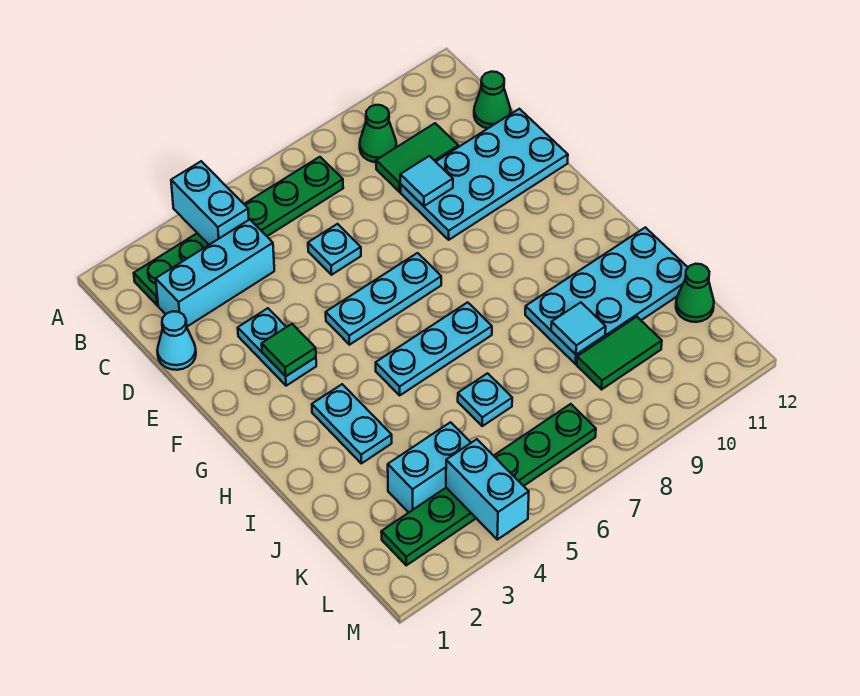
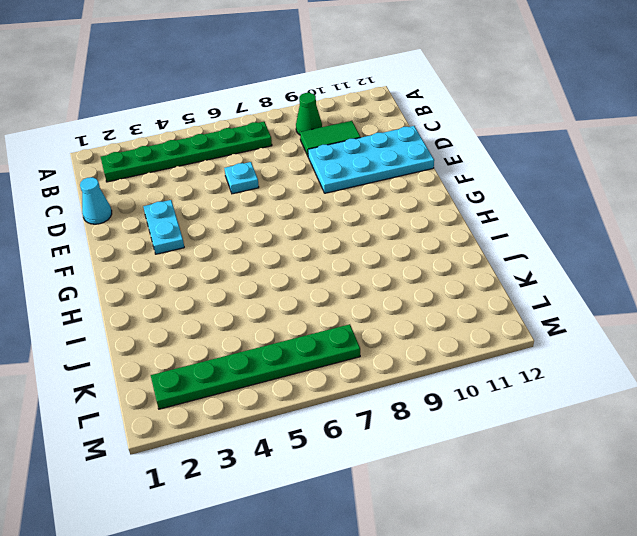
none -> cyan 1x3 brick [156,220,274,327]
none -> green 1x1 cone [474,72,511,129]
none -> cyan 1x3 plate [326,253,441,345]

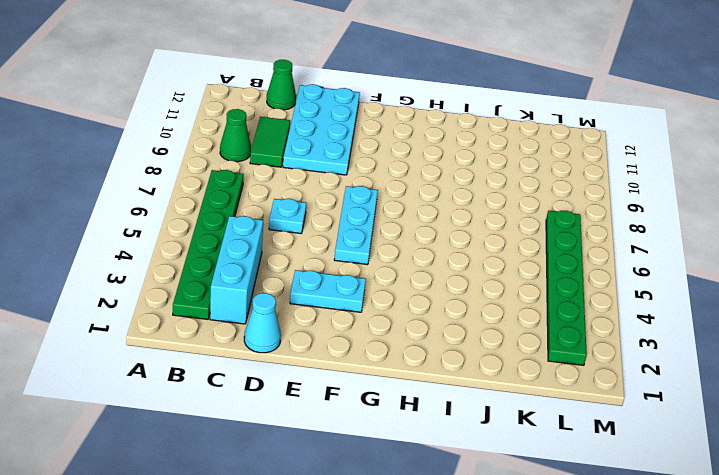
none -> cyan 1x2 plate [312,384,392,463]
none -> cyan 1x3 plate [376,302,492,395]
none -> cyan 2x4 plate [525,227,688,364]

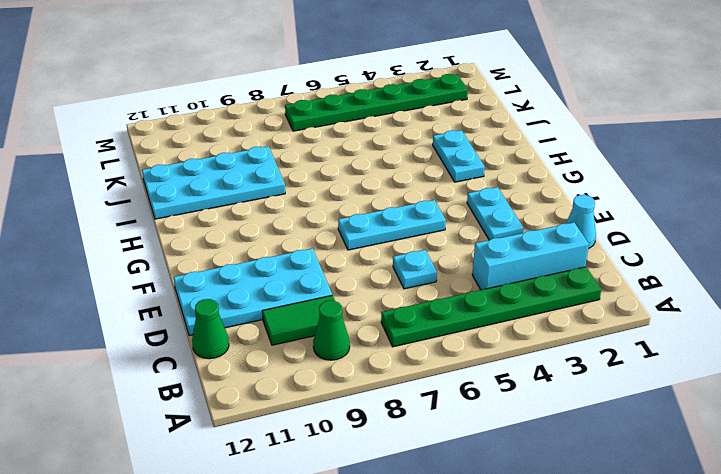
none -> cyan 1x3 plate [376,302,492,395]
none -> cyan 1x1 plate [458,373,512,426]
none -> cyan 1x2 brick [388,422,471,513]

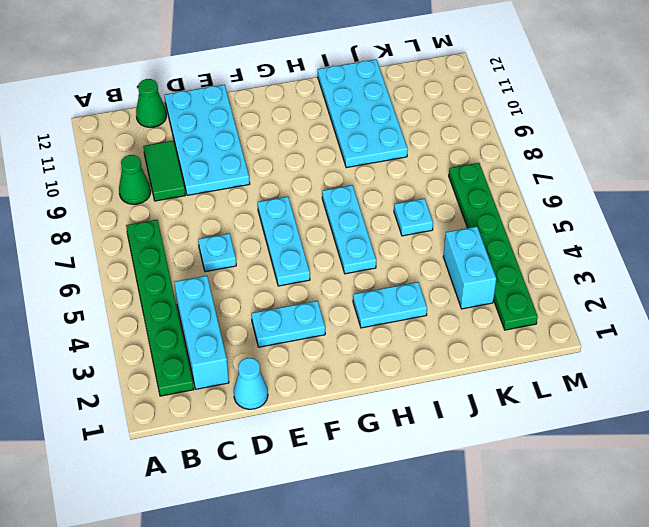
none -> green 1x2 tile [577,317,662,389]
none -> green 1x1 cone [676,264,714,322]
none -> cyan 1x2 brick [171,161,249,245]

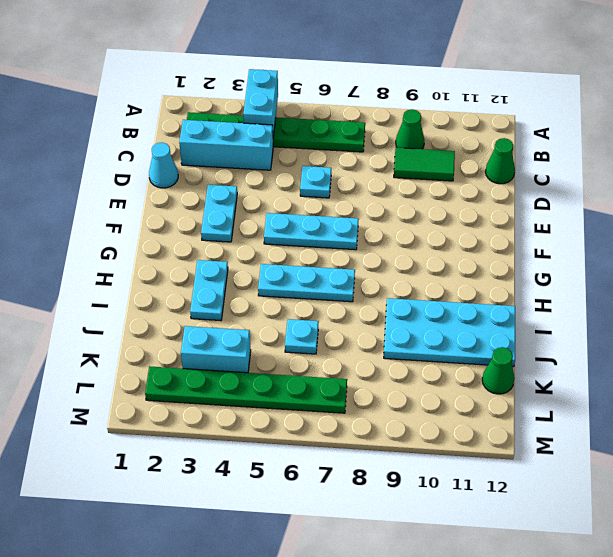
none -> cyan 2x4 plate [401,109,568,240]
none -> green 1x2 tile [577,317,662,389]
none -> cyan 1x1 tile [400,156,453,206]

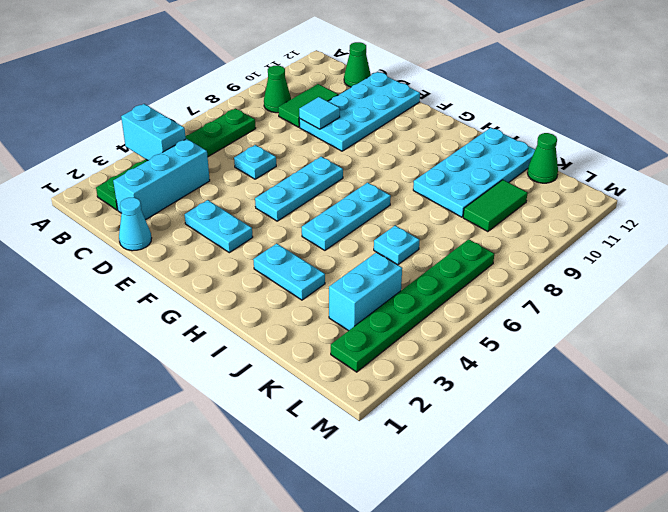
none -> green 1x1 tile [262,324,316,376]
none -> cyan 1x1 tile [551,302,606,355]
none -> cyan 1x2 brick [446,439,529,540]

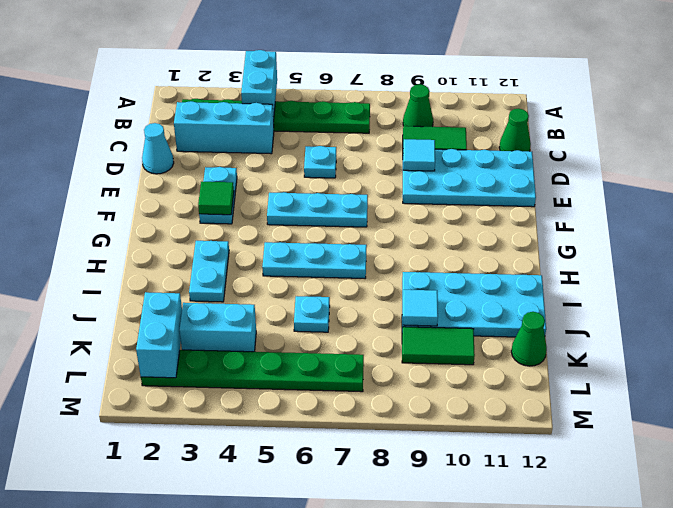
cyan 1x2 brick [136,292,182,378] -> cyan 1x2 brick moved to [446,439,529,540]

